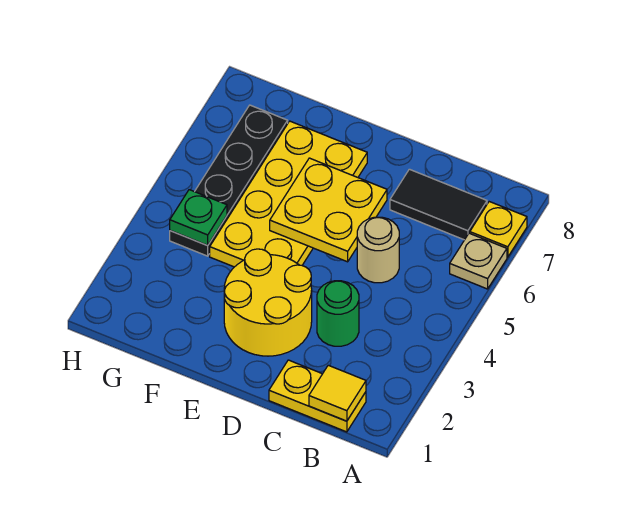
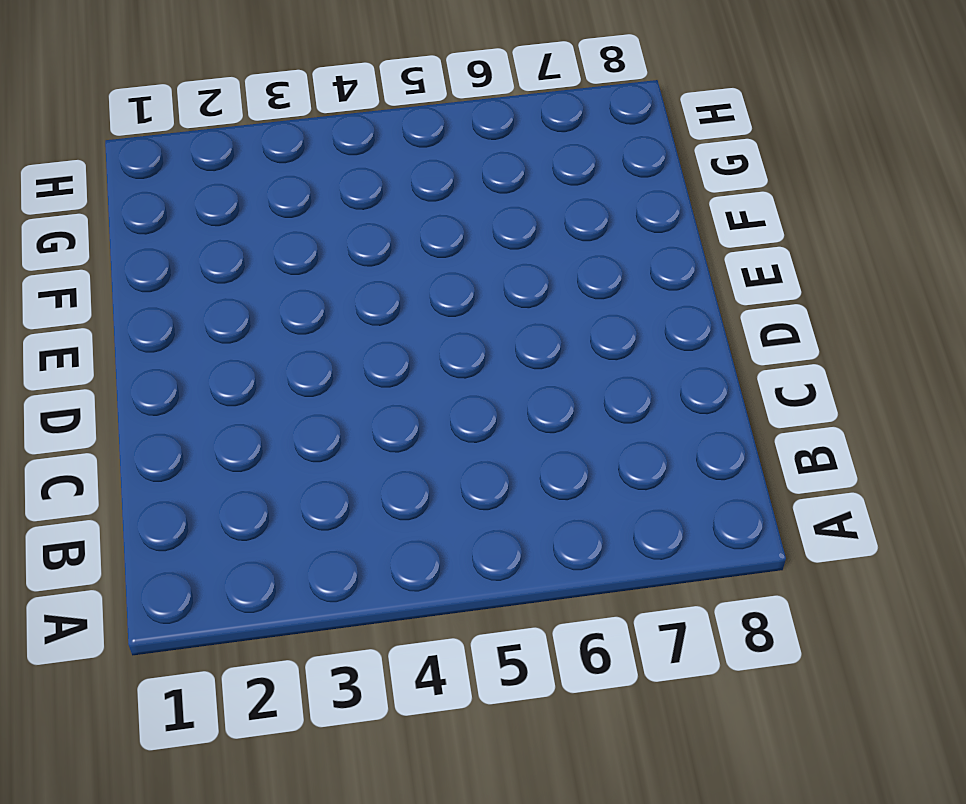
none -> tan 1x1 plate [450,233,507,289]
none -> yellow 1x1 plate [470,202,527,257]
none -> yellow 1x2 plate [269,360,366,432]

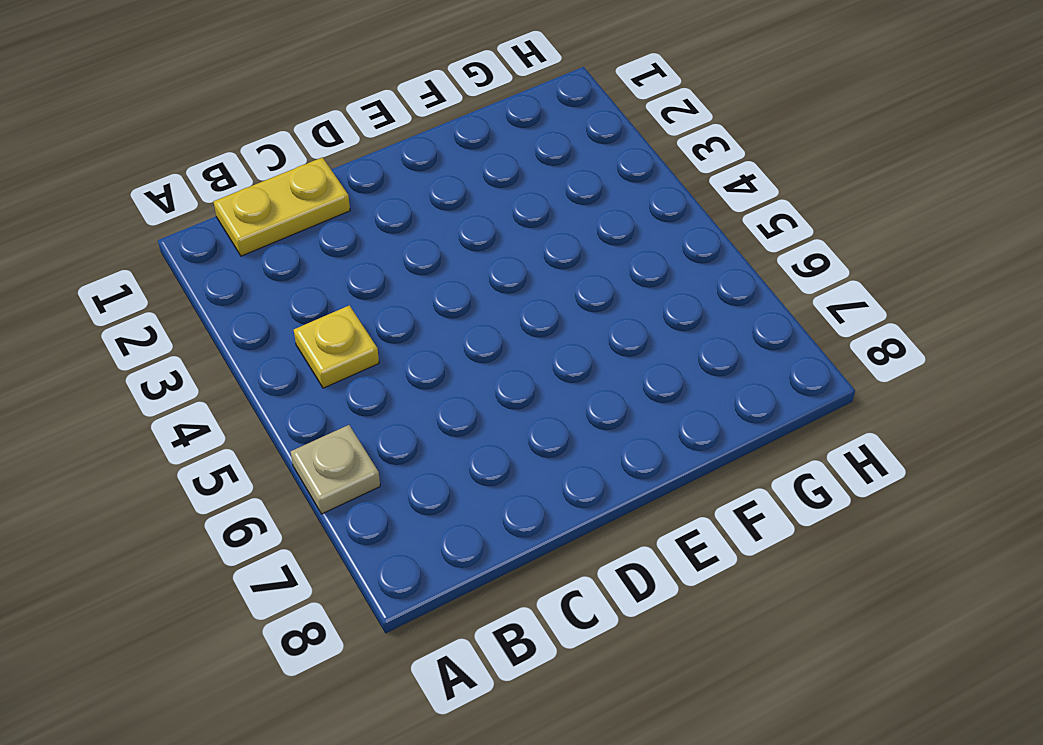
yellow 1x1 plate [294,305,379,388] -> yellow 1x1 plate moved to [470,202,527,257]
none -> black 1x2 tile [390,169,487,240]
none -> green 1x1 round brick [317,281,359,346]
none -> tan 1x1 round brick [357,217,399,283]

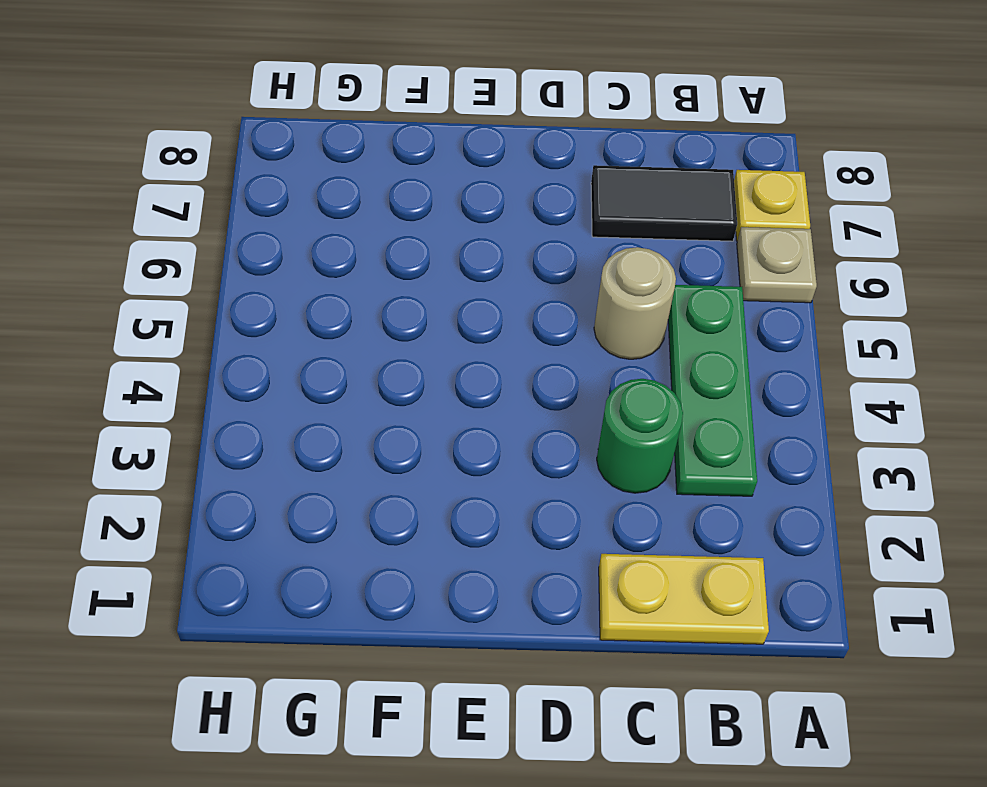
green 1x3 plate [668,285,757,496] -> none
none -> yellow 2x2 round brick [224,249,312,356]
none -> yellow 2x4 plate [210,121,367,267]
none -> black 1x4 plate [170,105,288,256]

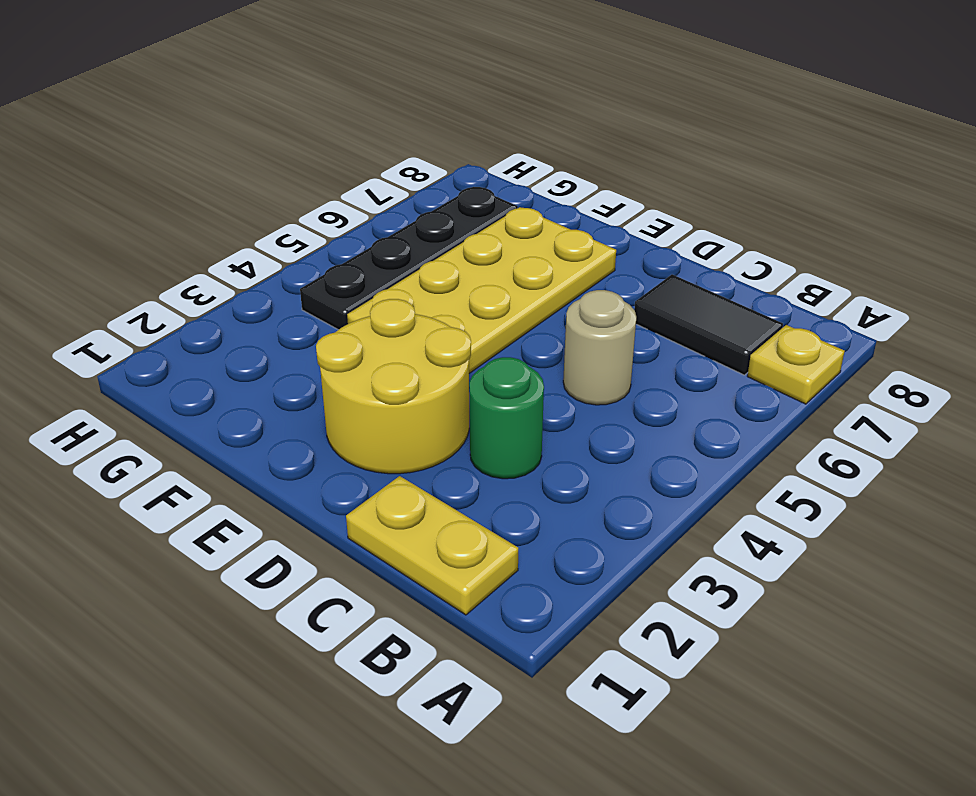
none -> tan 1x1 plate [450,233,507,289]
none -> yellow 1x1 tile [309,365,366,421]
none -> yellow 2x2 plate [270,158,387,262]

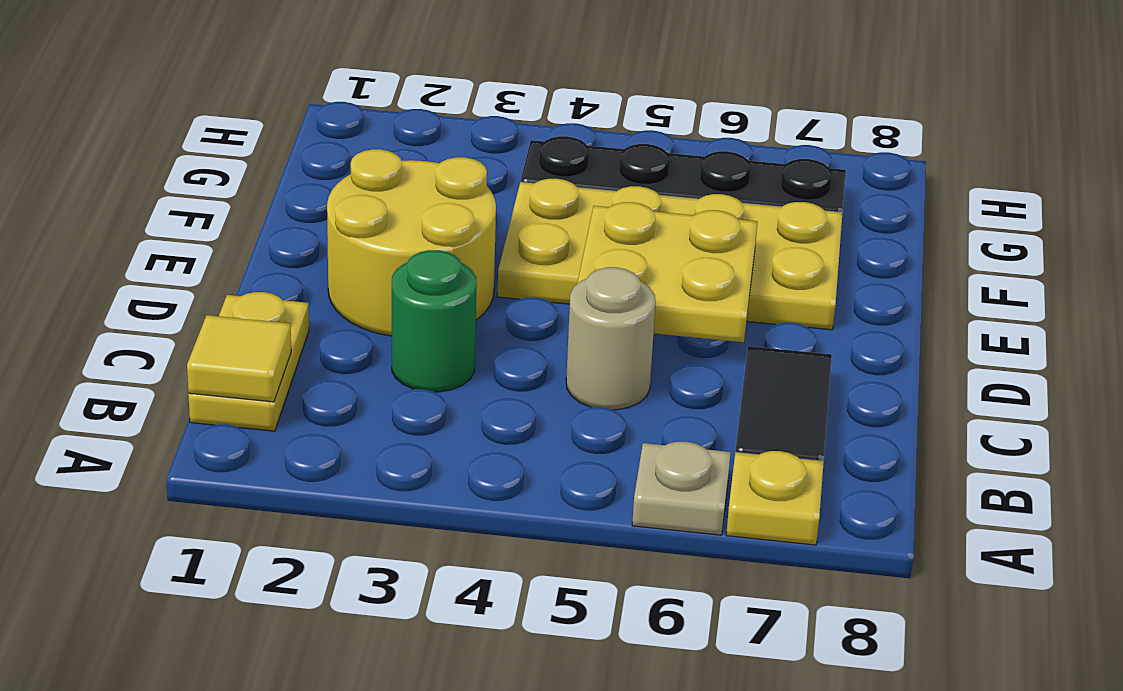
none -> green 1x1 plate [170,190,227,245]

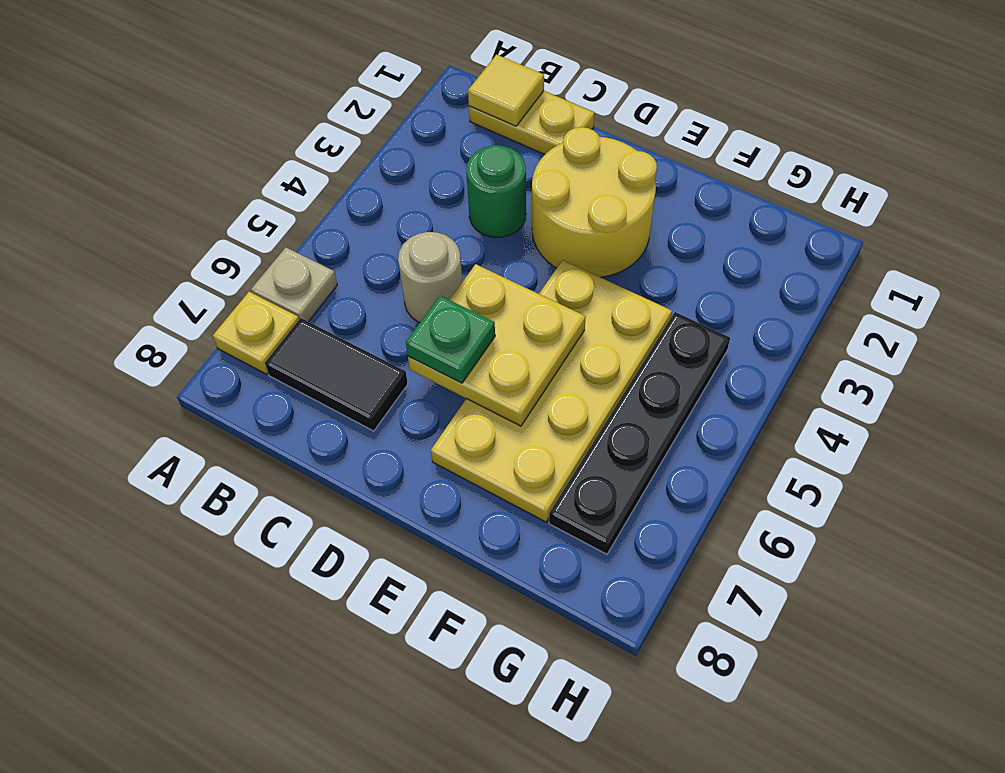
green 1x1 plate [406,296,495,383] -> green 1x1 plate moved to [170,190,227,245]

